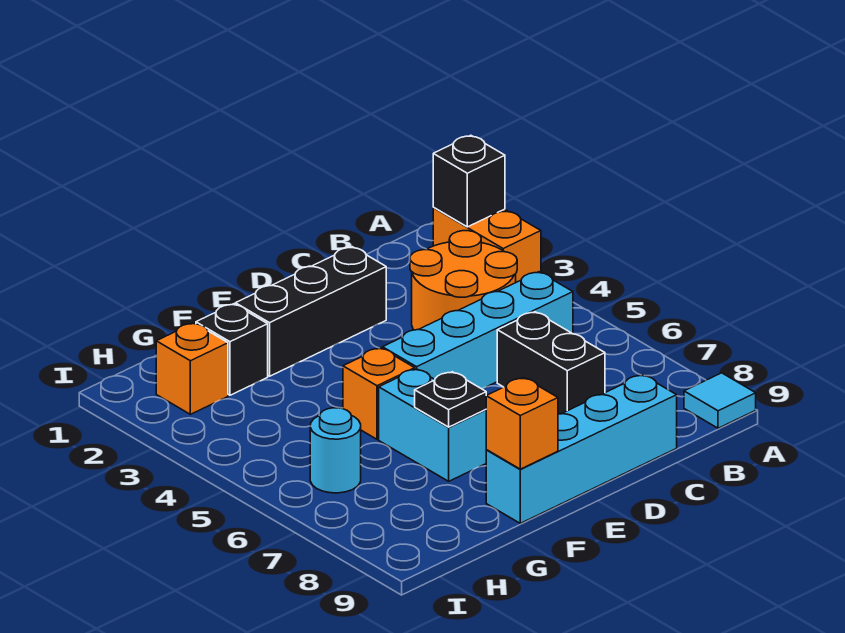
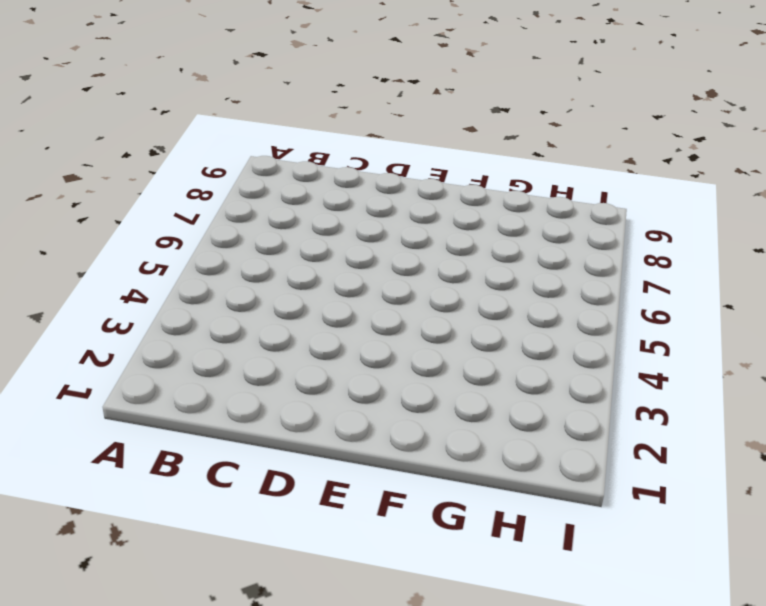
none -> orange 1x2 brick [433,208,541,282]
none -> cyan 1x1 tile [684,373,756,428]
none -> orange 2x2 round brick [410,231,517,330]

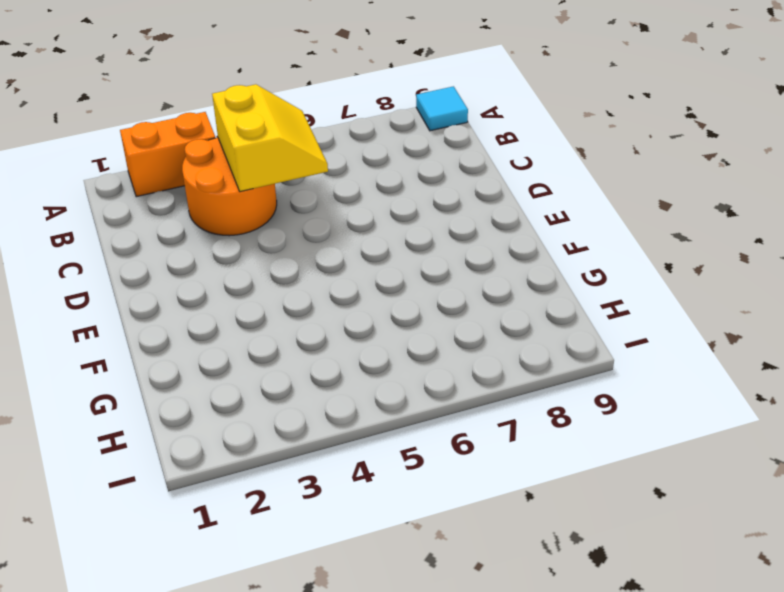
yellow 2x2 slope [212,84,328,192] -> none
none -> cyan 1x4 brick [383,272,573,389]
none -> black 1x2 brick [497,312,605,414]
none -> cyan 1x4 brick [486,375,677,523]

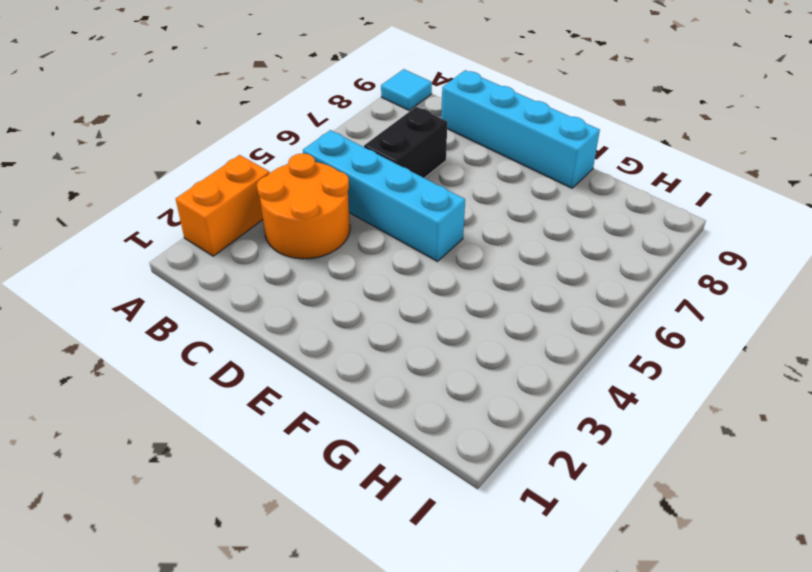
none -> black 1x3 brick [235,247,386,376]
none -> orange 1x1 brick [343,348,415,439]
none -> cyan 1x2 brick [379,369,486,481]

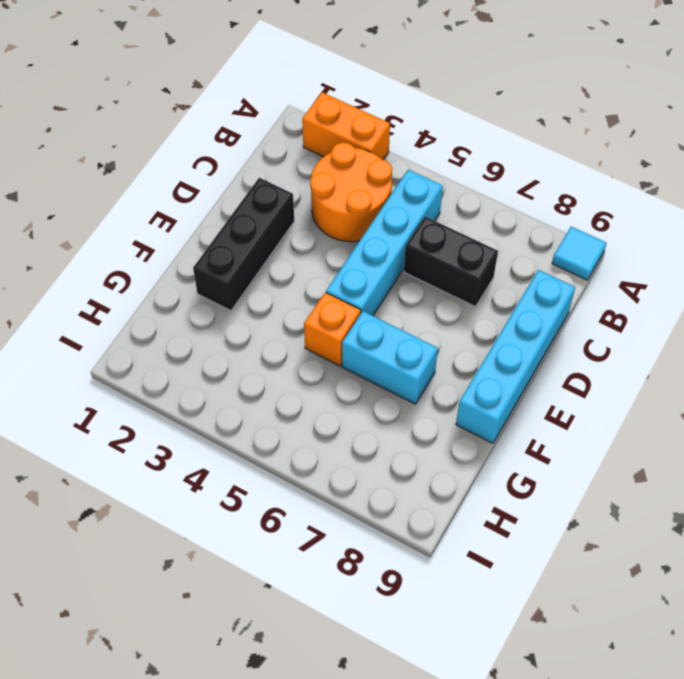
none -> black 1x1 brick [196,304,268,395]
none -> orange 1x1 brick [156,323,228,414]
none -> cyan 1x1 round brick [310,408,361,493]

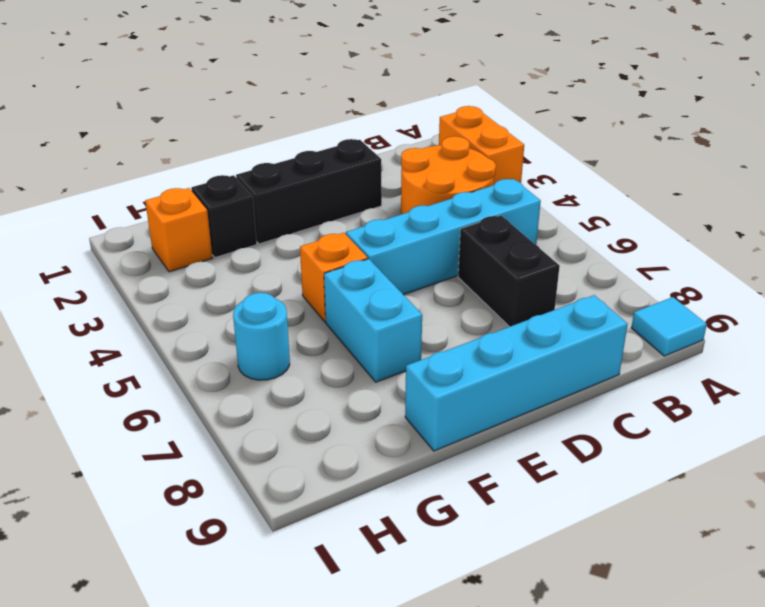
none -> black 1x1 brick [433,135,505,227]
none -> black 1x1 plate [415,372,486,427]
none -> orange 1x1 brick [486,378,558,469]

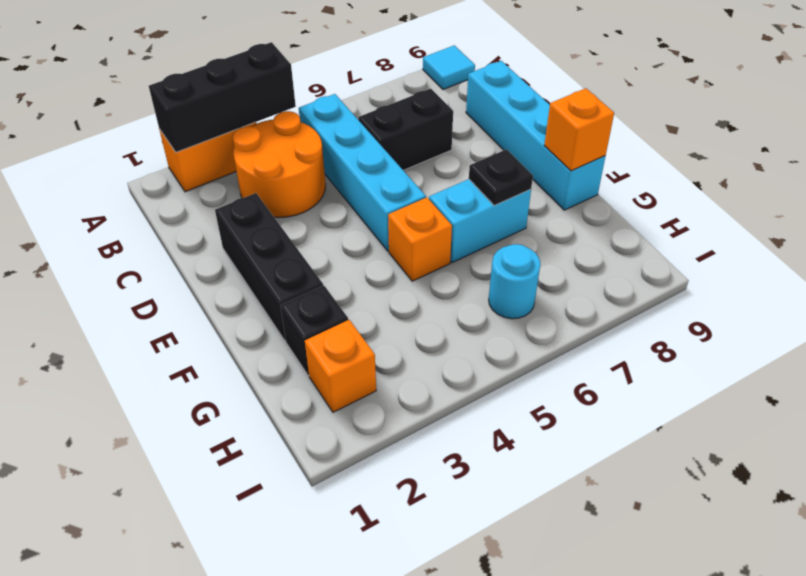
black 1x3 brick [149,42,296,152] -> black 1x1 brick [433,135,505,227]

